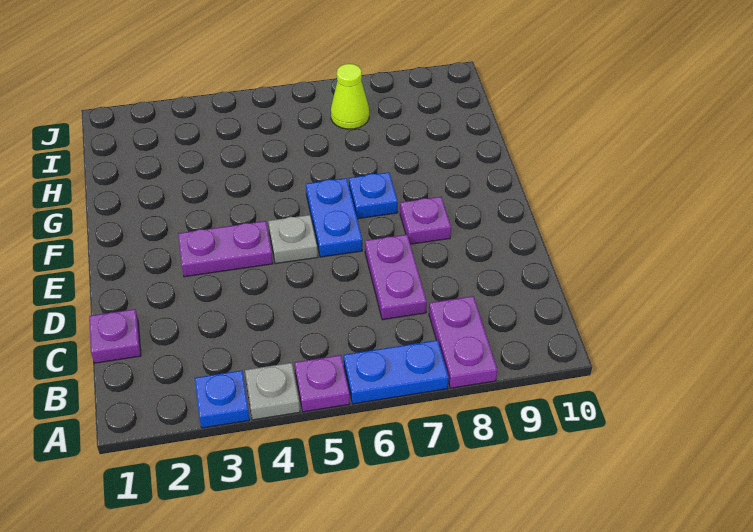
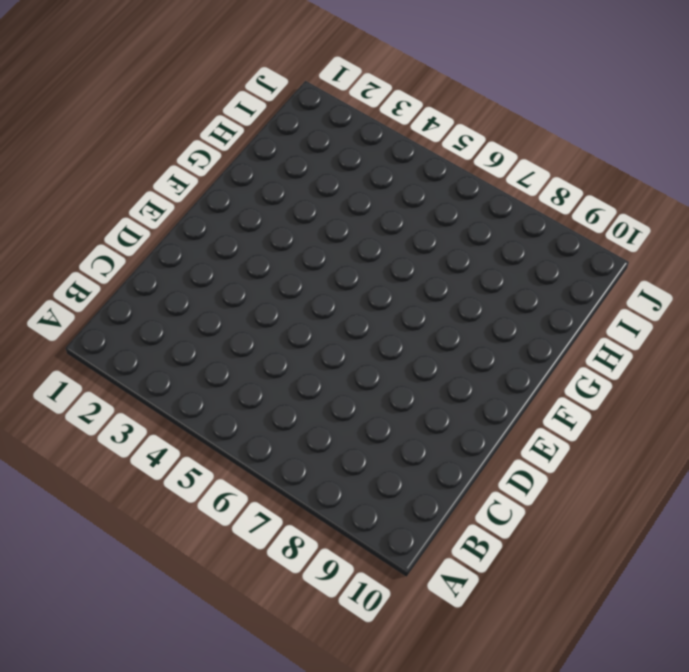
none -> blue 1x1 plate [195,370,250,428]
none -> grey 1x1 plate [245,363,300,420]
none -> purple 1x1 plate [295,355,350,412]

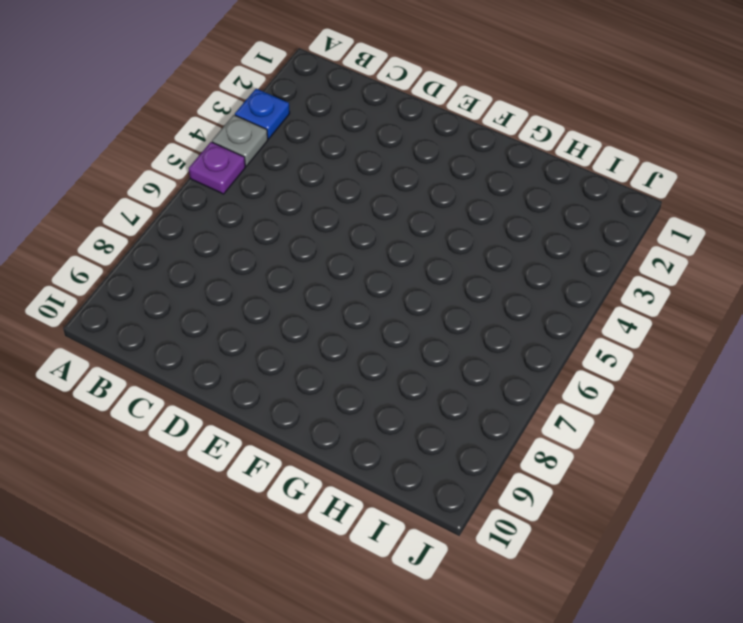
none -> blue 1x2 plate [344,340,449,404]
none -> purple 1x2 plate [429,296,497,388]
none -> purple 1x1 plate [89,309,141,363]

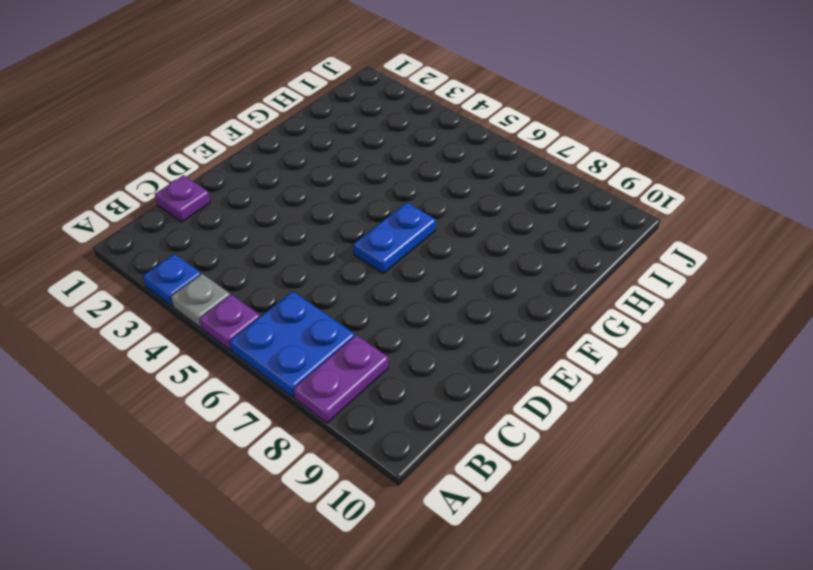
blue 2x2 plate [230,291,355,398] -> blue 1x2 plate [344,340,449,404]
none -> purple 1x2 plate [365,235,427,320]
none -> purple 1x2 plate [178,221,273,277]
none -> grey 1x1 plate [268,215,318,264]

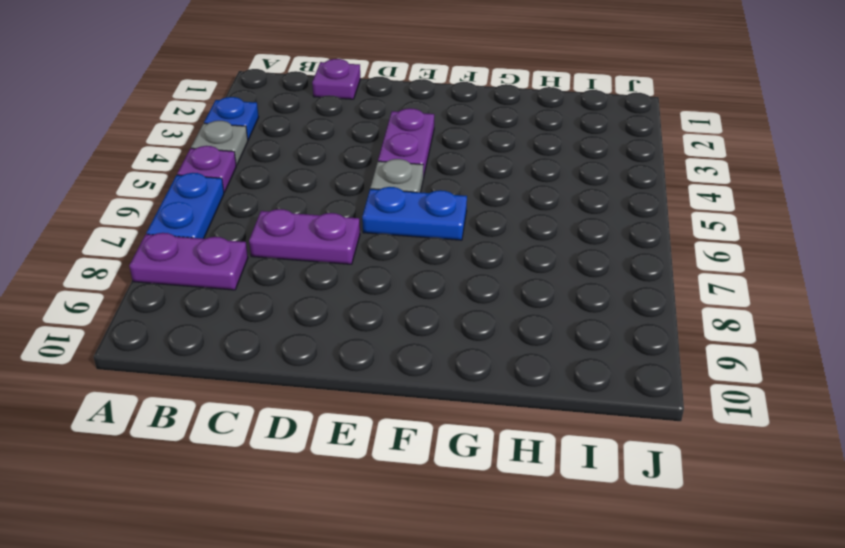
none -> purple 1x1 plate [400,197,451,244]
none -> blue 1x1 plate [349,172,398,219]
none -> lime 1x1 cone [331,64,369,129]

